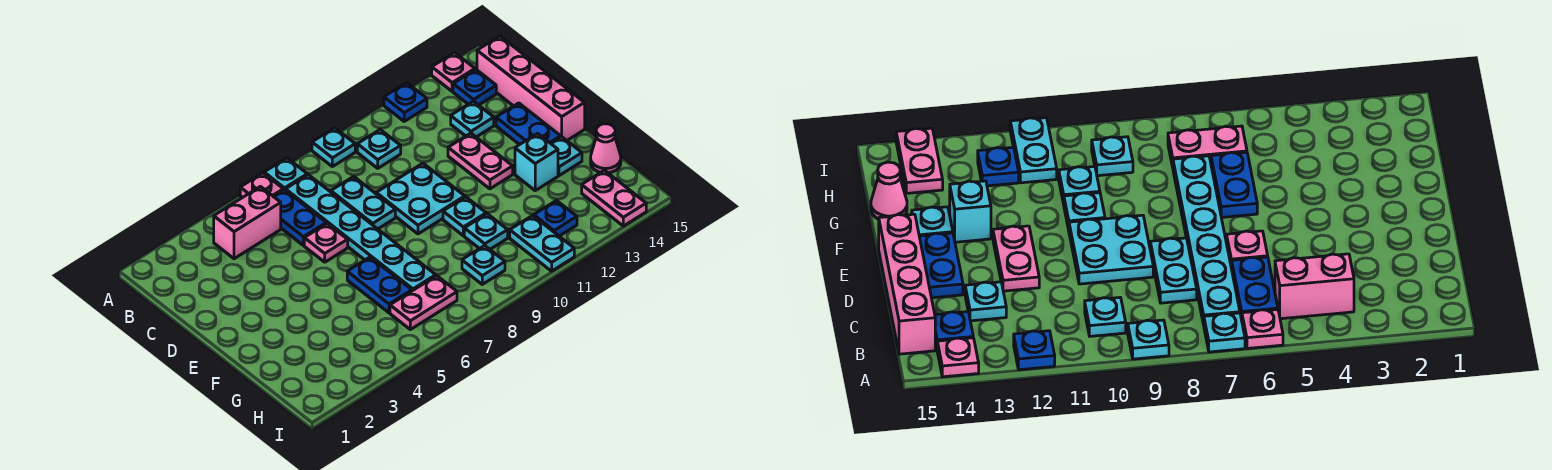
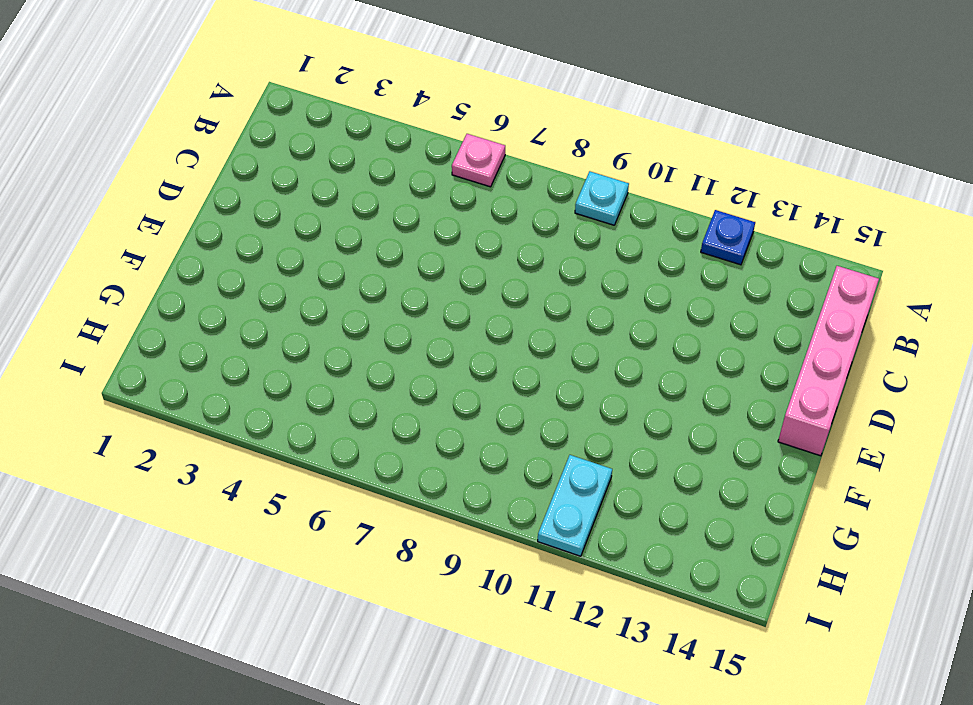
none -> cyan 1x1 plate [264,158,307,190]
none -> pink 1x1 plate [432,53,475,91]
none -> pink 1x2 brick [214,187,281,259]

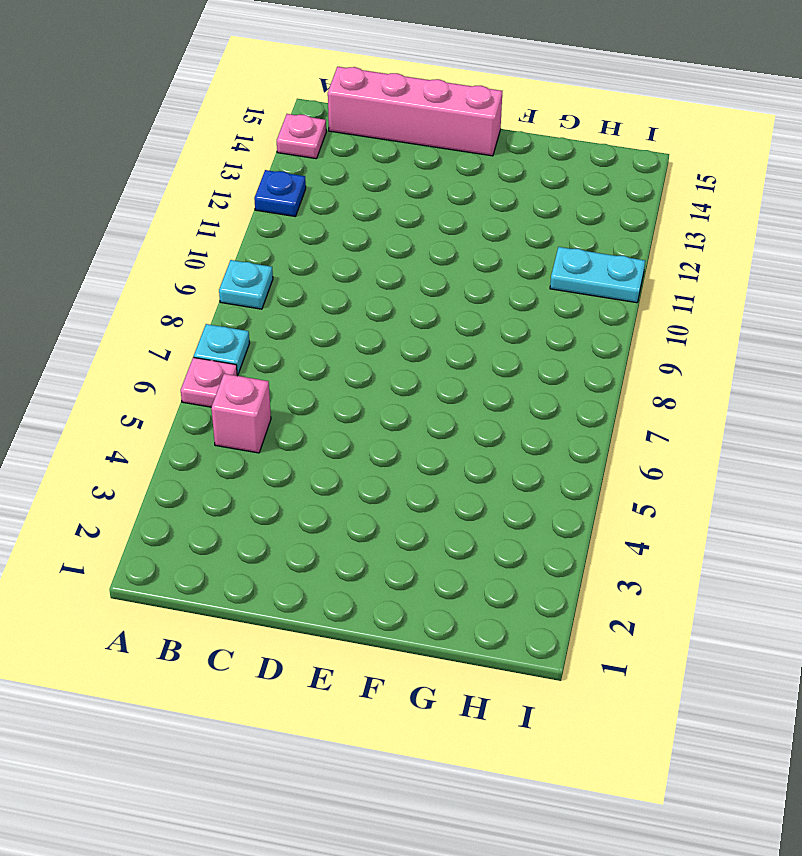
pink 1x1 brick [211,374,271,453] -> pink 1x2 brick [214,187,281,259]
none -> blue 1x2 plate [273,190,326,245]
none -> cyan 1x6 plate [286,175,436,291]
none -> cyan 1x1 plate [357,130,401,168]

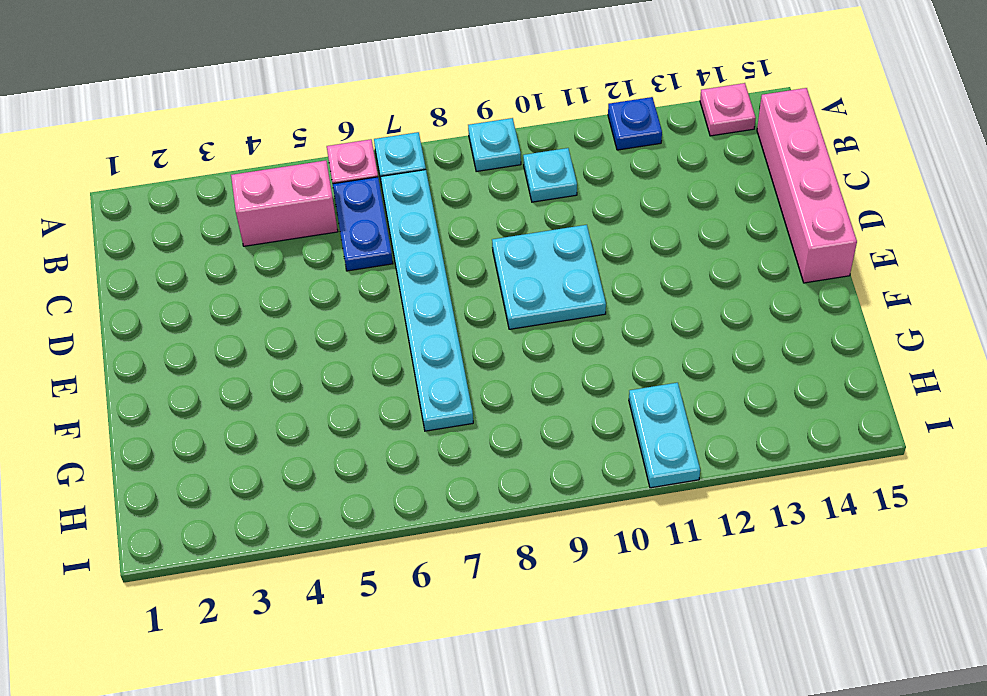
none -> blue 1x1 plate [453,70,496,105]
none -> cyan 1x2 plate [331,176,395,229]
none -> cyan 1x1 plate [451,101,494,137]

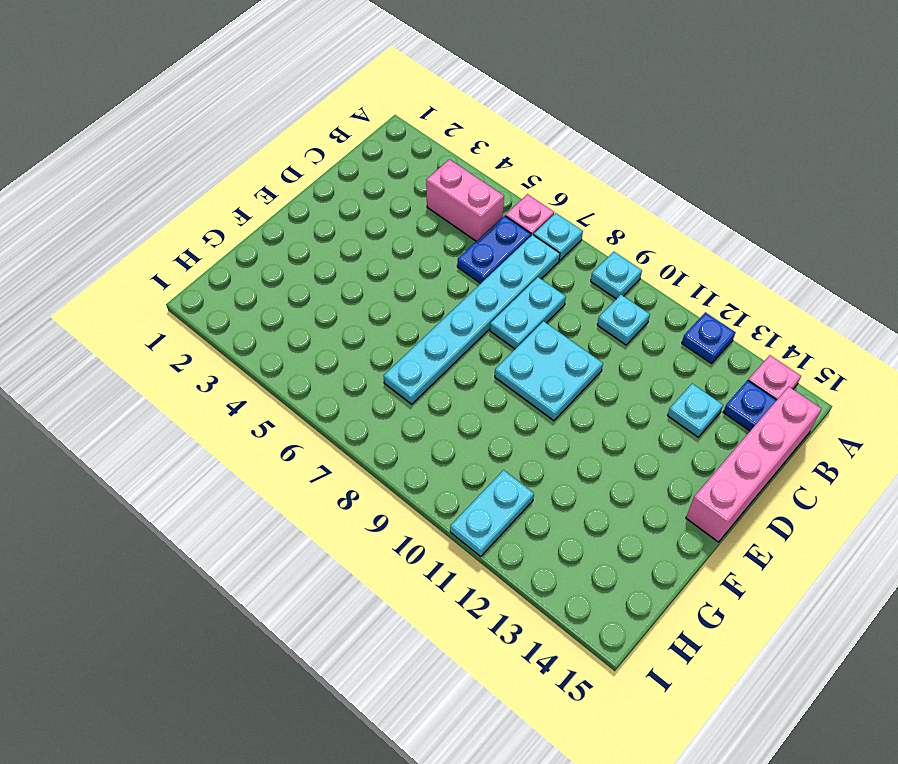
none -> pink 1x1 plate [304,224,348,262]
none -> pink 1x2 plate [448,133,513,189]
none -> blue 1x2 plate [496,103,561,145]

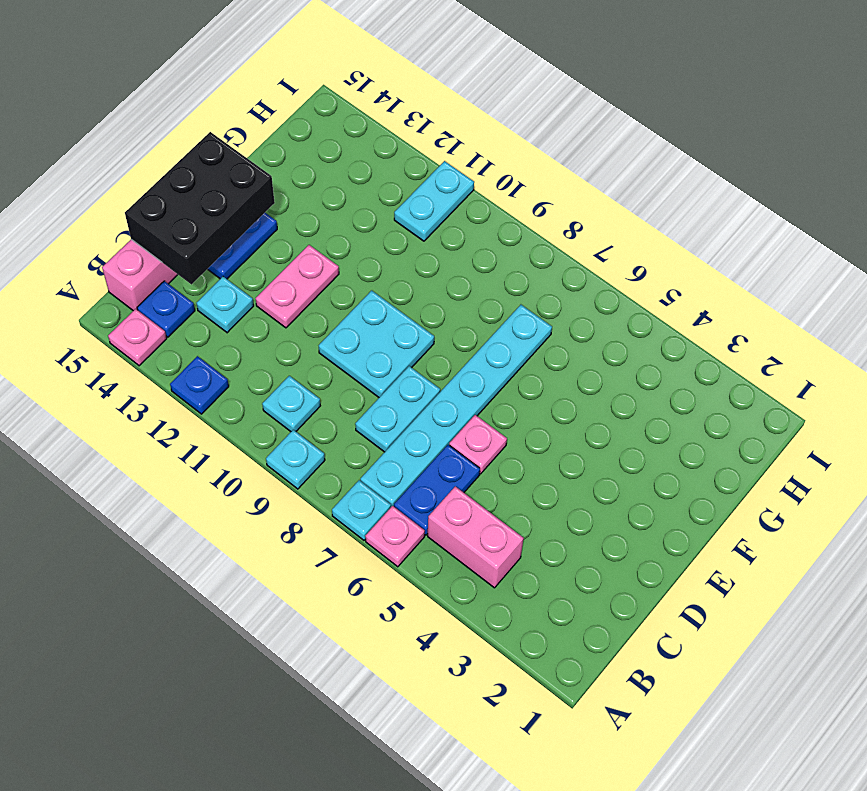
black 2x3 brick [125,132,275,284] -> none
none -> blue 1x2 plate [347,257,412,313]
none -> cyan 1x1 plate [443,197,486,236]
none -> cyan 1x1 brick [515,134,558,190]

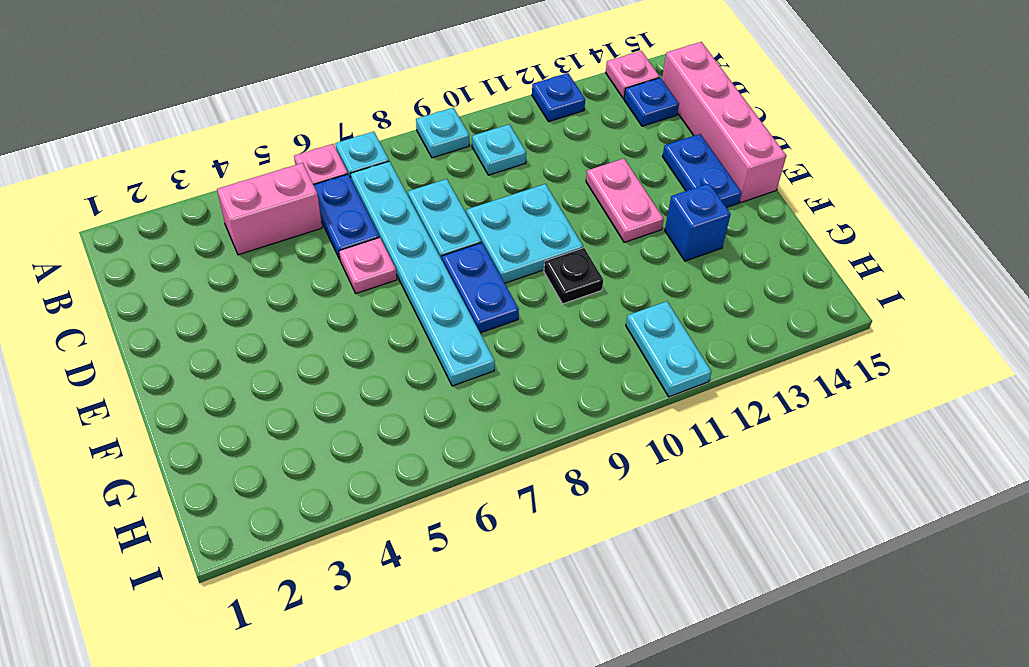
blue 1x2 plate [442,243,519,333] -> blue 1x2 plate moved to [347,257,412,313]
black 1x1 plate [544,248,603,304] -> cyan 1x1 plate [443,197,486,236]
blue 1x1 brick [665,183,731,261] -> cyan 1x1 brick [515,134,558,190]
none -> cyan 1x1 plate [451,101,494,137]
none -> cyan 1x1 plate [551,137,582,176]
none -> cyan 1x1 plate [464,214,508,249]

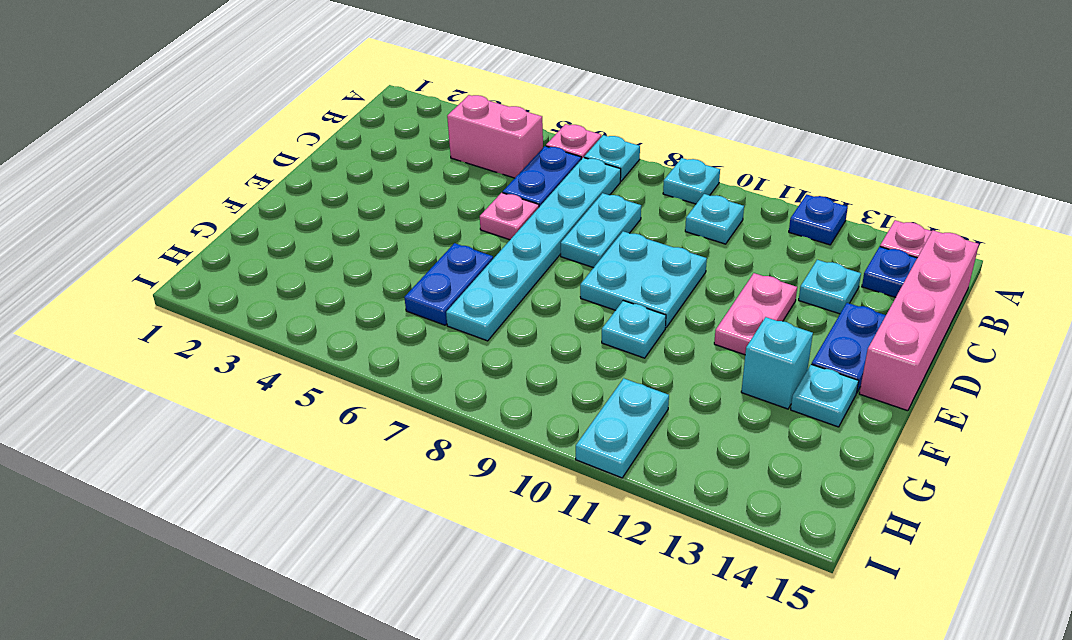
none -> cyan 1x1 plate [464,214,508,249]
none -> pink 1x1 cone [591,124,621,173]
none -> pink 1x2 plate [390,276,457,330]

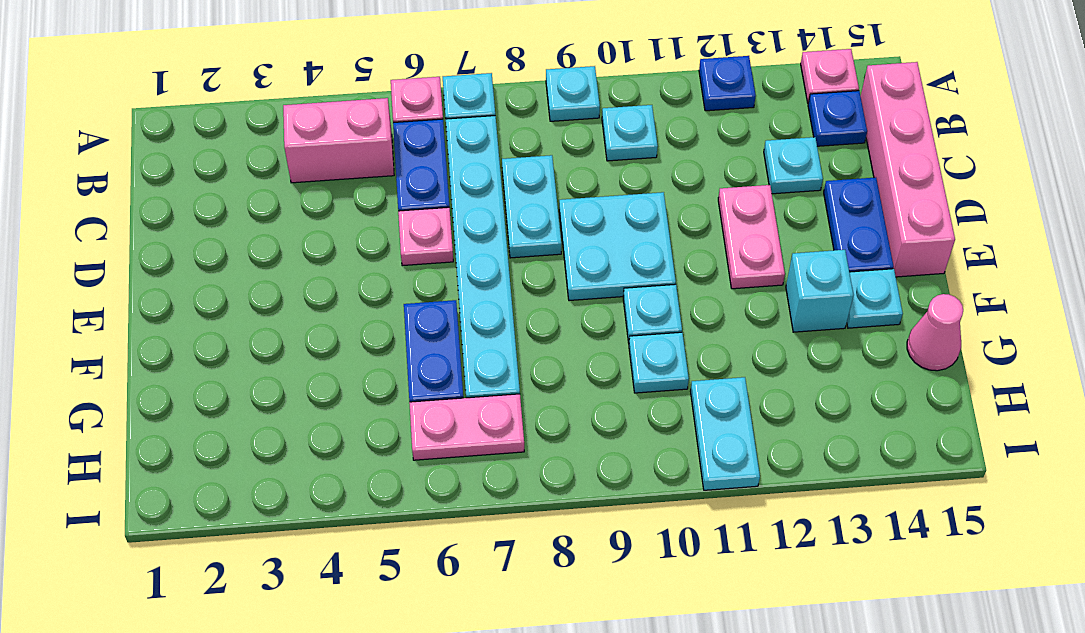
none -> cyan 1x1 plate [462,246,505,284]
none -> blue 1x1 plate [534,201,577,236]
none -> pink 1x2 plate [582,170,646,226]

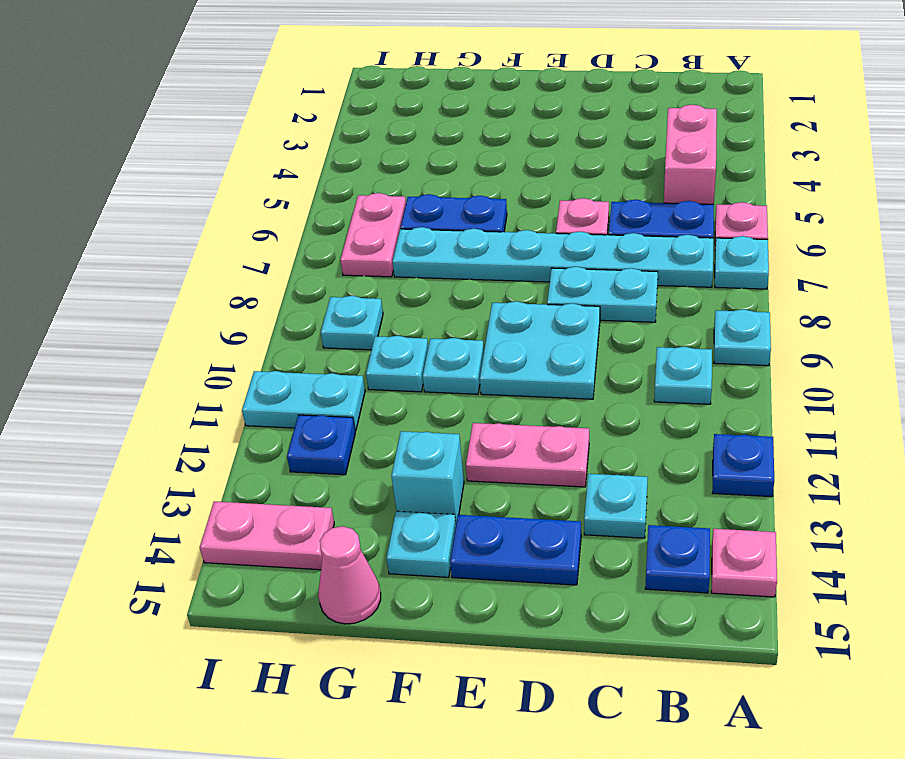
none -> pink 1x4 brick [477,36,585,140]

